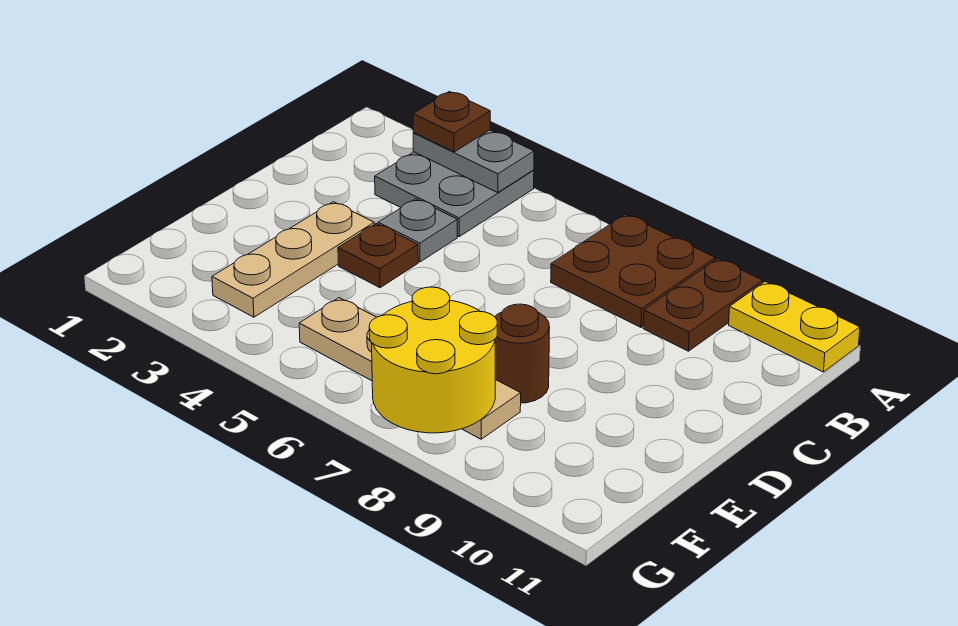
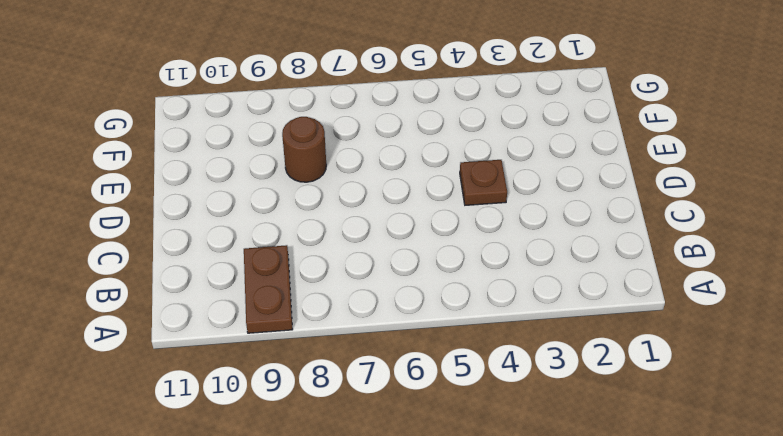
none -> grey 2x2 plate [375,152,534,237]
none -> brown 2x2 plate [551,214,715,327]
none -> yellow 1x2 plate [729,282,860,372]

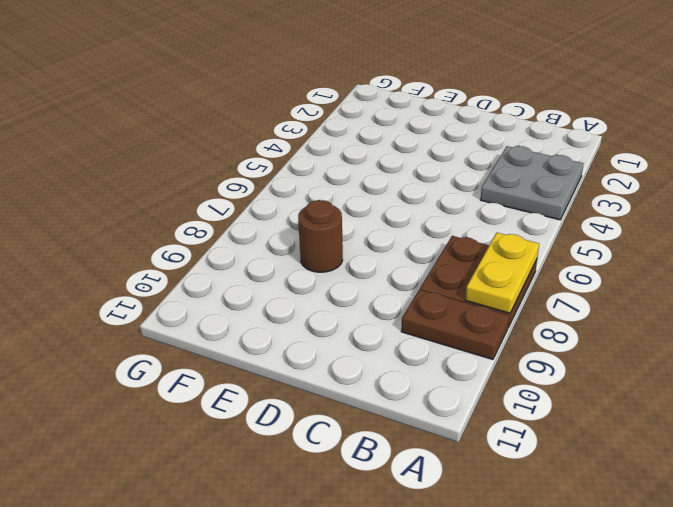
yellow 1x2 plate [465,233,539,313] -> yellow 1x2 plate moved to [729,282,860,372]
none -> grey 1x1 plate [378,199,457,262]
none -> tan 1x3 plate [212,202,374,317]
none -> brown 1x1 plate [338,223,418,288]

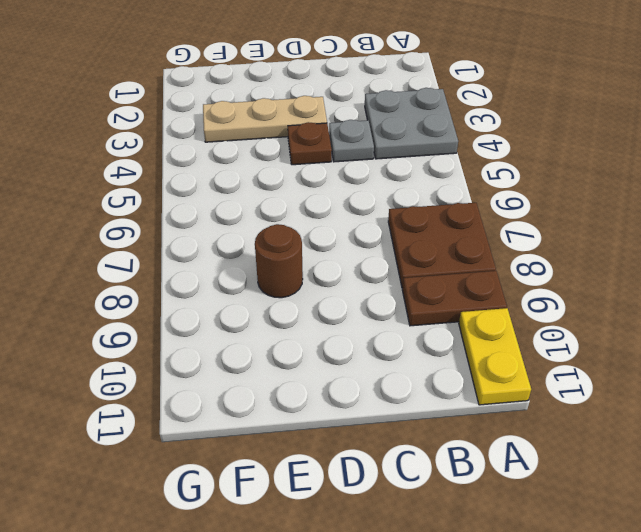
none -> tan 1x4 plate [299,298,521,439]
none -> grey 1x2 plate [413,130,534,193]
none -> yellow 2x2 round brick [369,287,497,433]

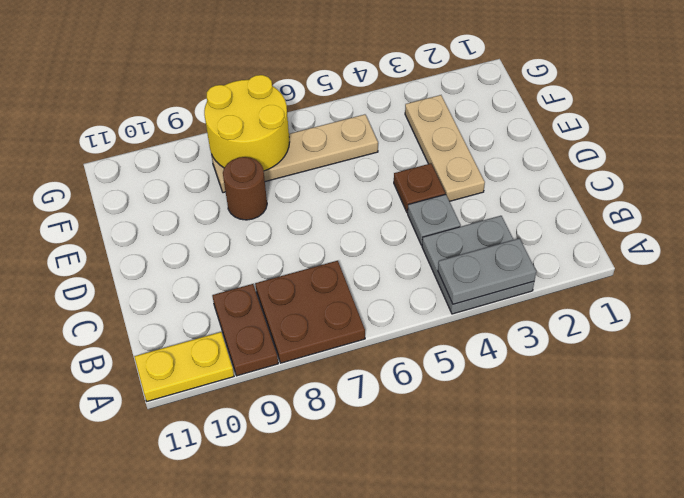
none -> brown 1x1 plate [413,92,490,152]

